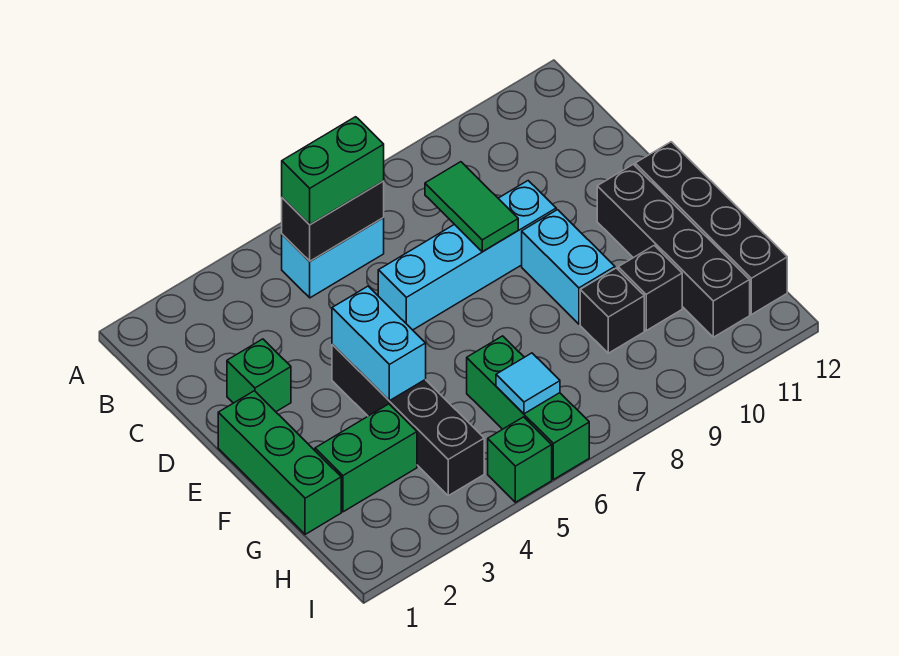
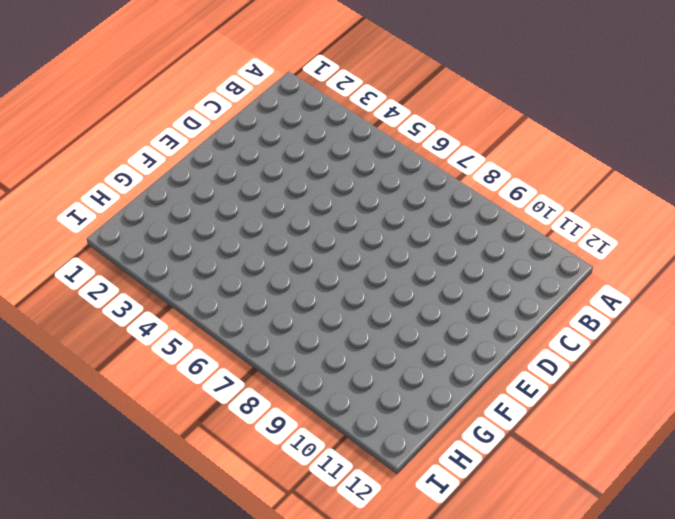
none -> cyan 1x2 brick [282,218,384,298]
none -> green 1x1 brick [227,339,291,412]
none -> cyan 1x4 brick [378,181,556,330]

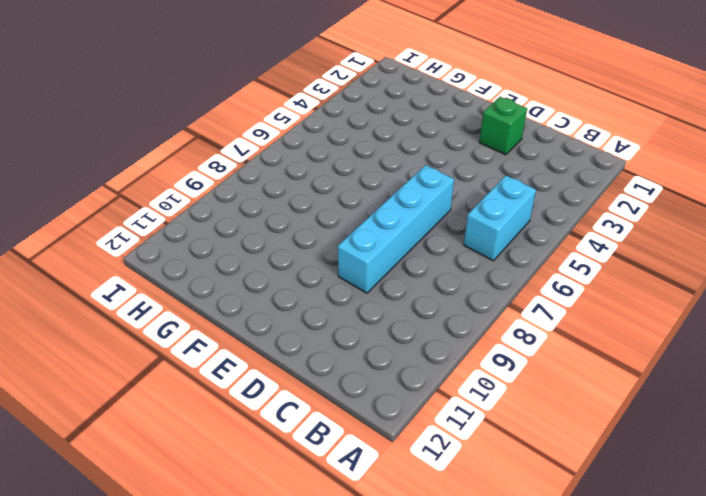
none -> green 1x3 brick [218,391,341,534]
none -> black 1x4 brick [332,345,484,496]
none -> cyan 1x2 brick [522,210,615,324]

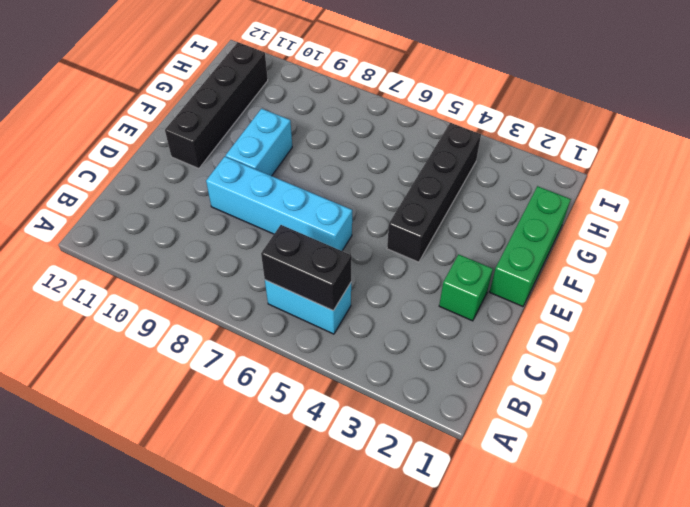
none -> black 1x4 brick [635,142,787,315]
none -> green 1x2 brick [315,404,417,512]
none -> green 1x3 brick [467,336,589,480]

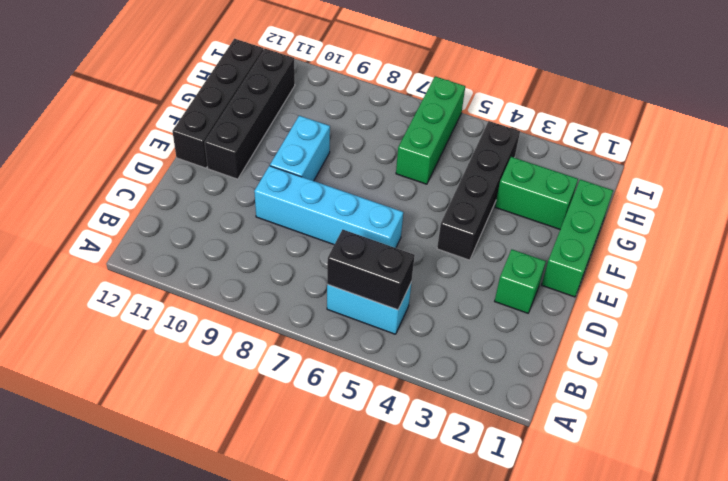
none -> black 1x1 brick [580,268,644,353]
none -> black 1x1 brick [618,245,682,331]
none -> green 1x1 brick [488,417,552,502]

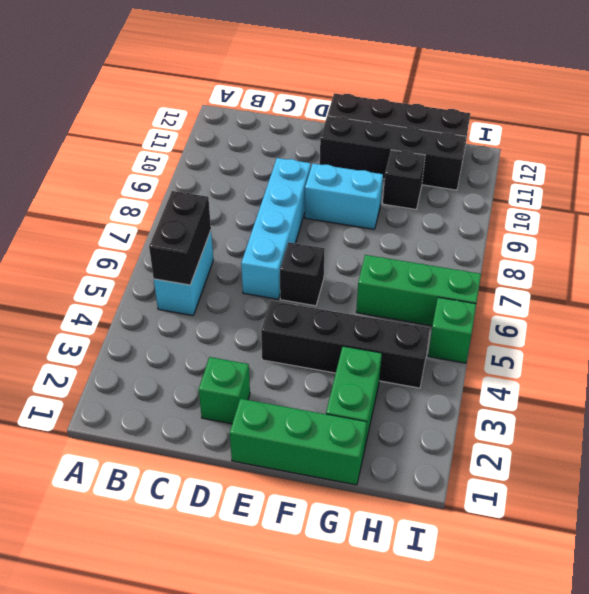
black 1x1 brick [280,242,325,306] -> black 1x1 brick moved to [580,268,644,353]
none -> green 1x2 tile [425,162,518,252]
none -> cyan 1x2 brick [332,286,426,401]
none -> cyan 1x1 tile [496,353,560,414]

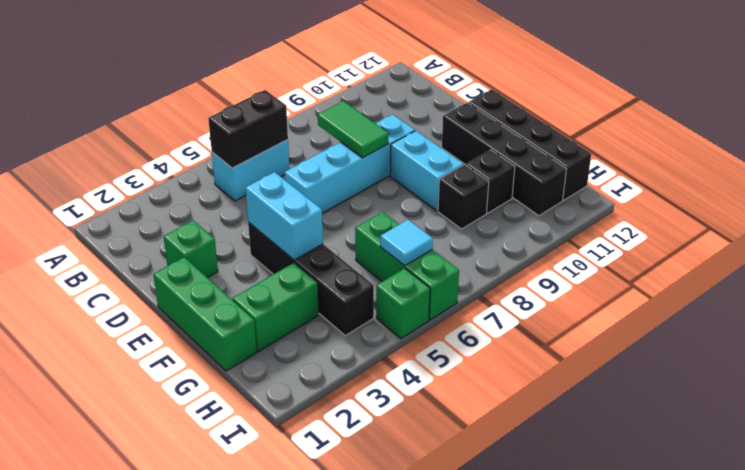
none -> green 1x2 brick [282,117,384,224]

